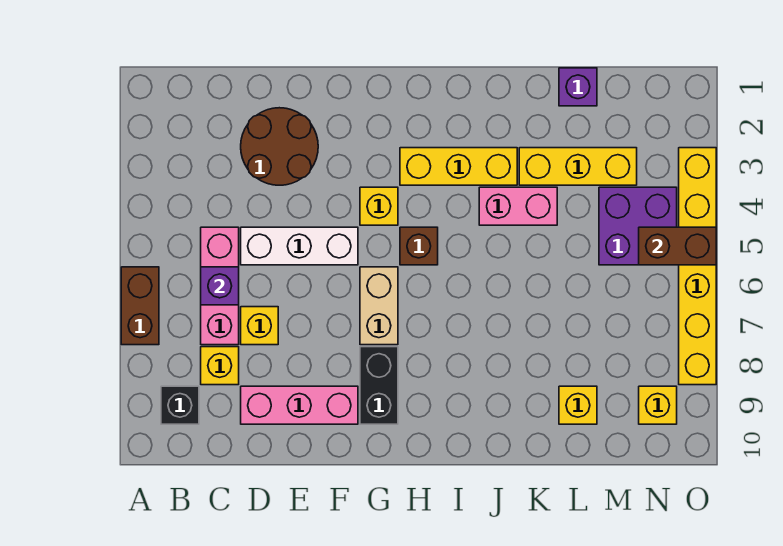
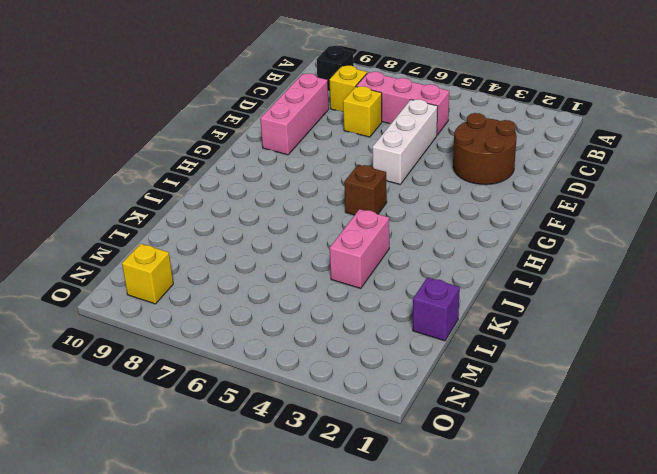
none -> brown 1x2 brick [121,267,159,345]
none -> yellow 1x1 brick [360,187,398,225]
none -> tan 1x2 brick [360,267,398,345]

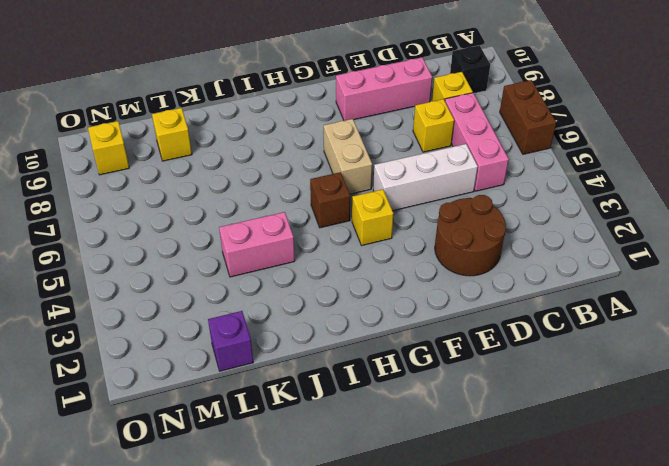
none -> black 1x2 brick [360,347,398,424]
none -> yellow 1x3 brick [400,148,517,185]
none -> yellow 1x3 brick [519,148,637,185]

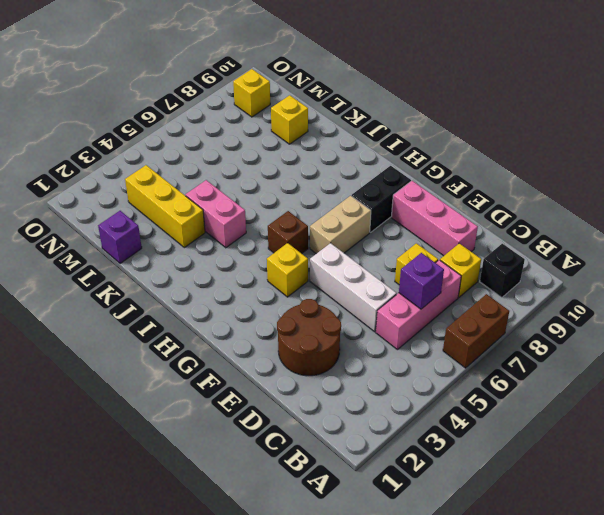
none -> yellow 1x3 brick [400,148,517,185]
none -> purple 2x2 brick [599,187,677,265]
none -> yellow 1x6 brick [679,148,716,385]

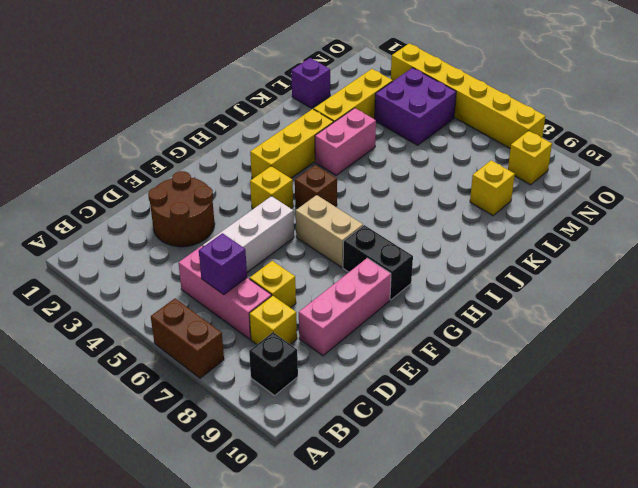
none -> brown 1x2 brick [639,227,716,265]

